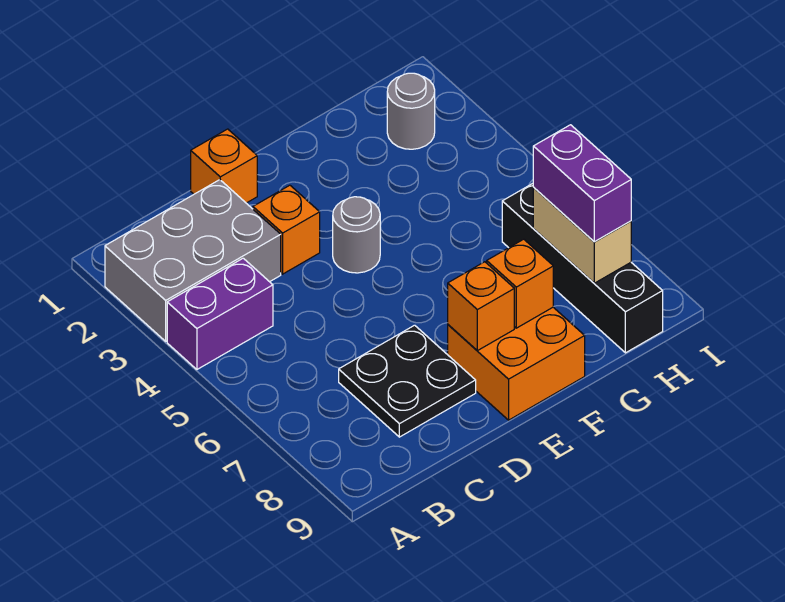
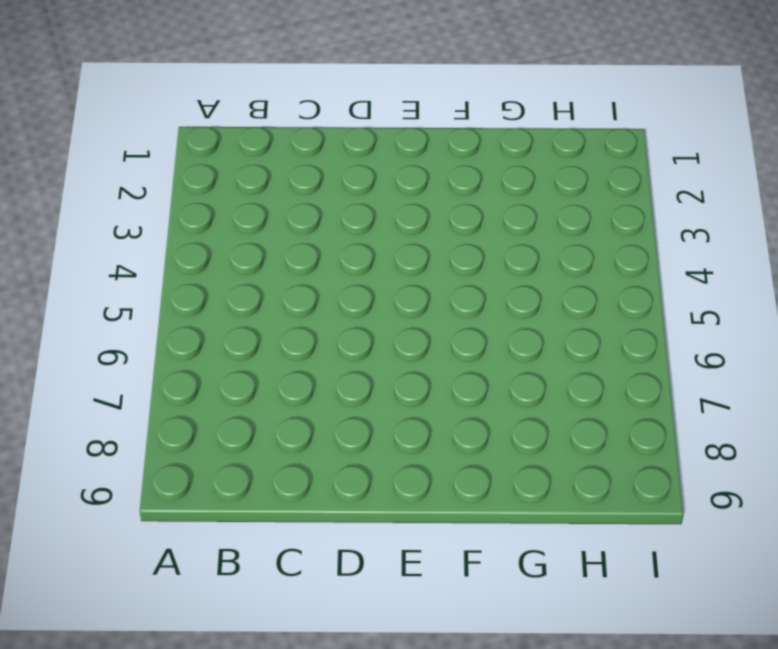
none -> grey 2x3 brick [105,180,281,341]
none -> purple 1x2 brick [167,258,273,369]
none -> black 2x2 plate [339,325,476,437]

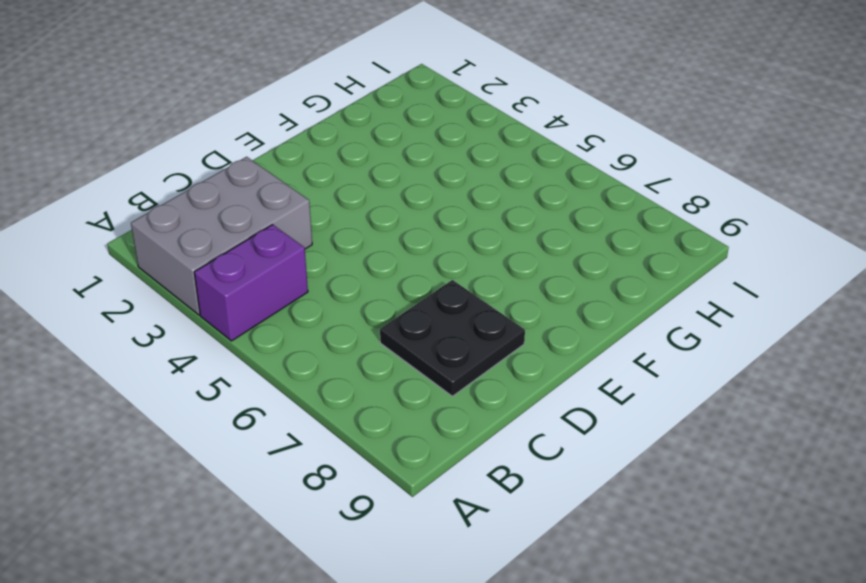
none -> orange 1x1 brick [191,129,257,203]
none -> orange 1x1 brick [253,185,320,274]
none -> grey 1x1 round brick [333,197,380,273]

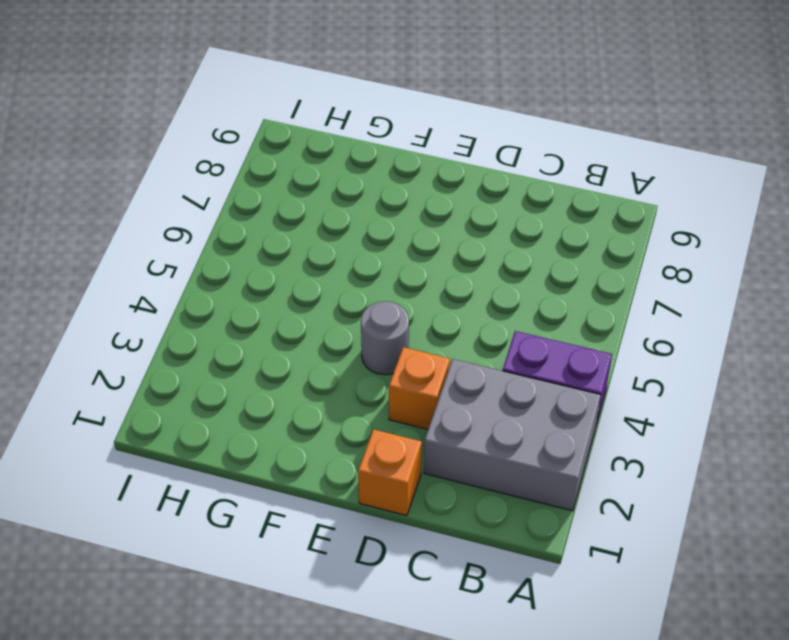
none -> black 2x2 plate [339,325,476,437]
none -> orange 2x2 brick [448,307,585,420]
none -> grey 1x1 round brick [387,73,435,149]

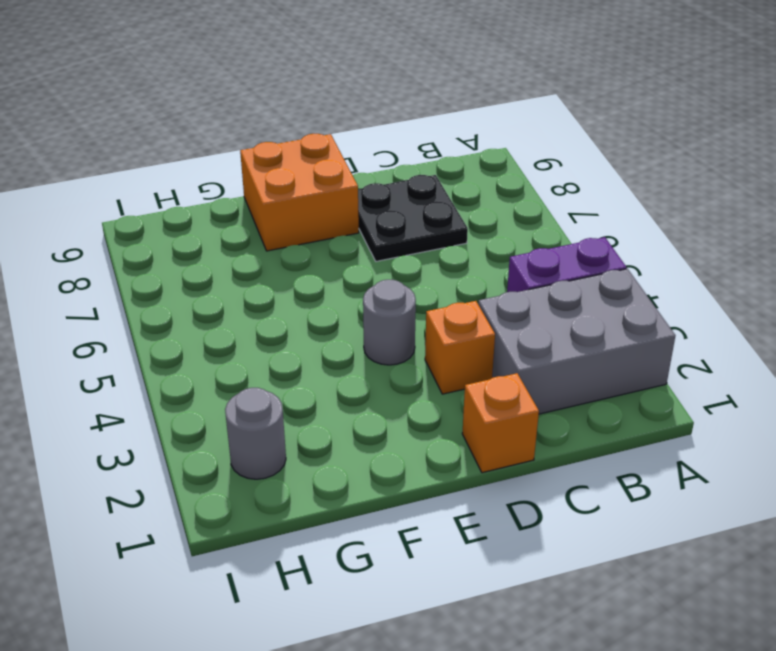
none -> black 1x4 brick [502,184,663,353]
none -> orange 1x1 brick [448,262,514,351]
none -> orange 1x1 brick [487,239,553,328]

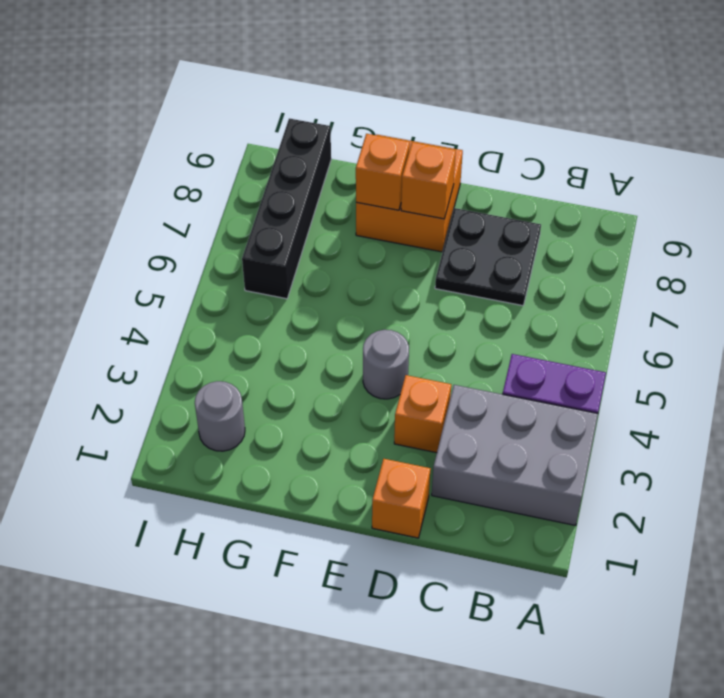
none -> tan 1x2 brick [533,188,631,283]
none -> purple 1x2 brick [533,125,631,242]

